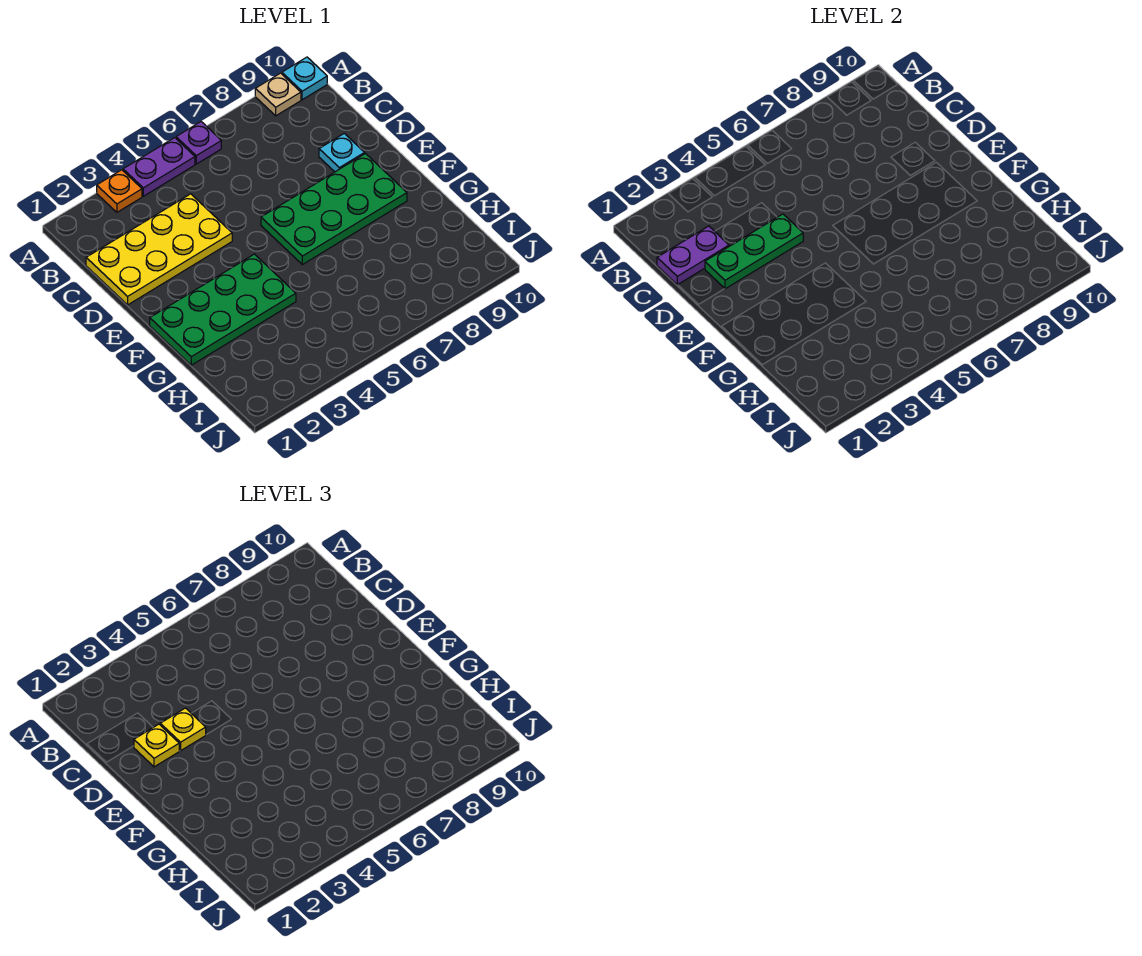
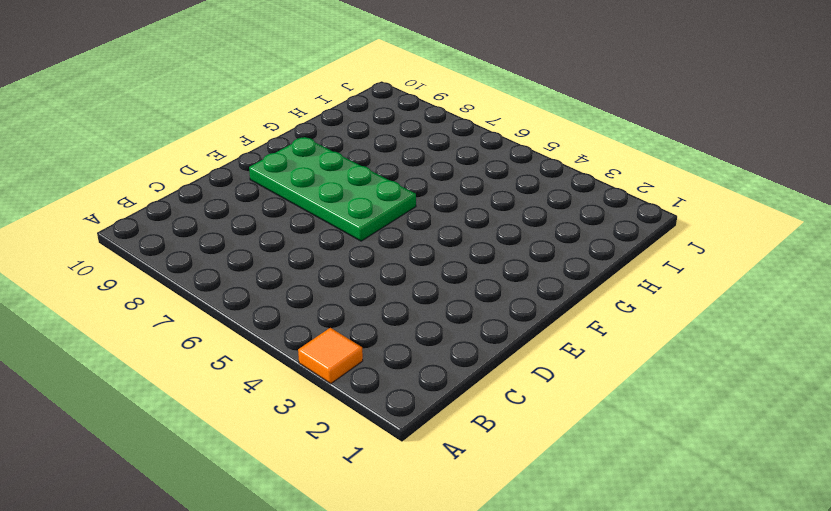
orange 1x1 tile [298,328,363,384] -> orange 1x1 plate [97,170,142,212]
none -> purple 1x2 plate [123,138,195,196]
none -> purple 1x1 plate [176,122,221,164]
none -> tan 1x1 plate [255,73,301,116]

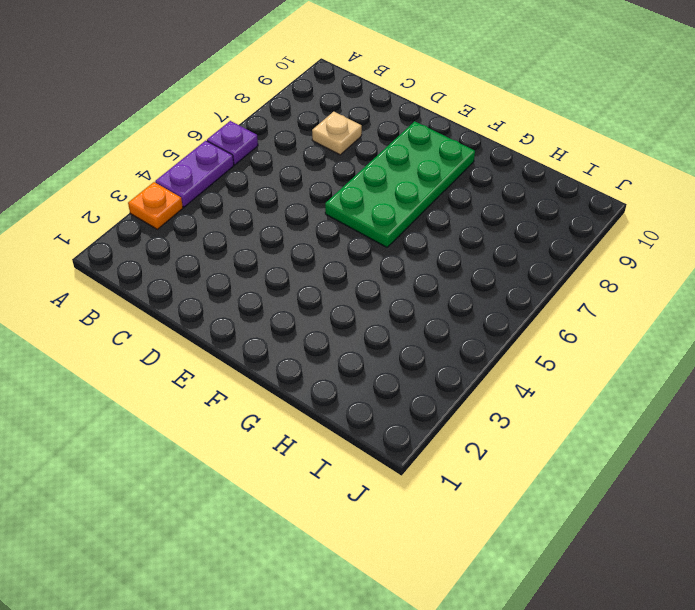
tan 1x1 plate [312,112,362,155] -> tan 1x1 plate moved to [255,73,301,116]
none -> cyan 1x1 plate [282,57,327,100]
none -> yellow 2x4 plate [86,194,232,305]
none -> cyan 1x1 plate [319,133,365,172]

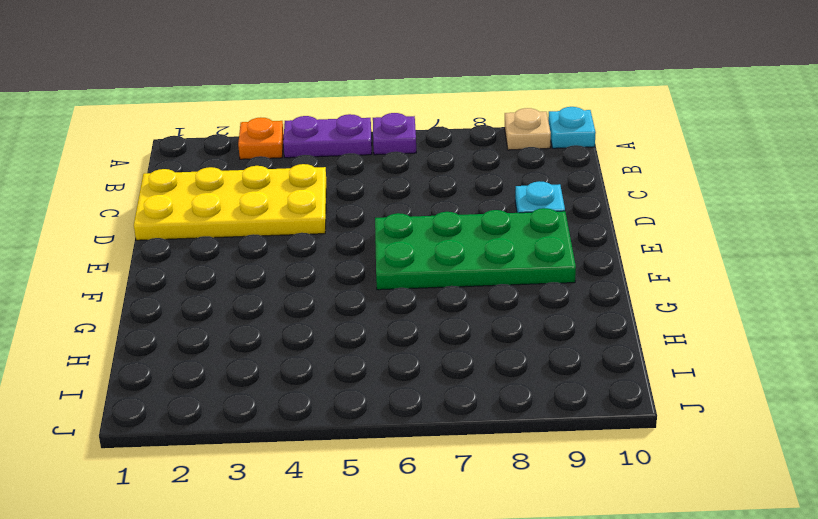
none -> green 2x4 plate [150,254,296,365]
none -> purple 1x2 plate [657,226,729,285]
none -> green 1x3 plate [705,214,803,289]

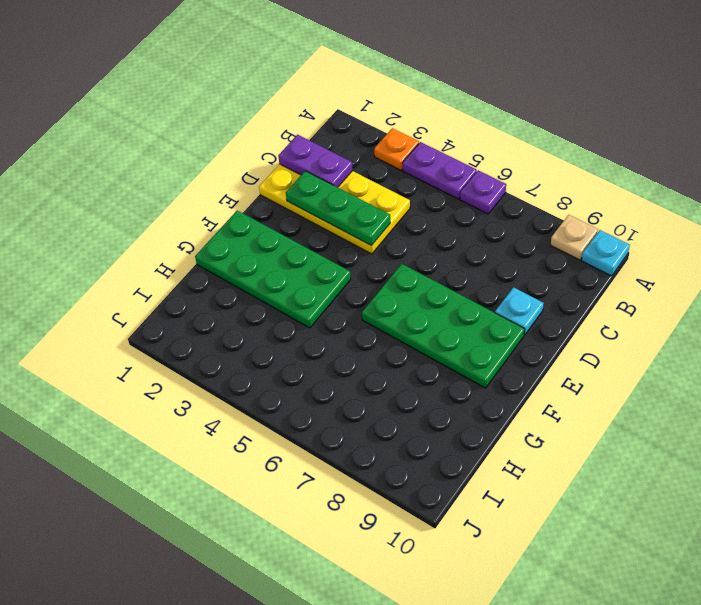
none -> yellow 1x1 plate [134,724,179,767]
none -> yellow 1x1 plate [160,708,206,751]

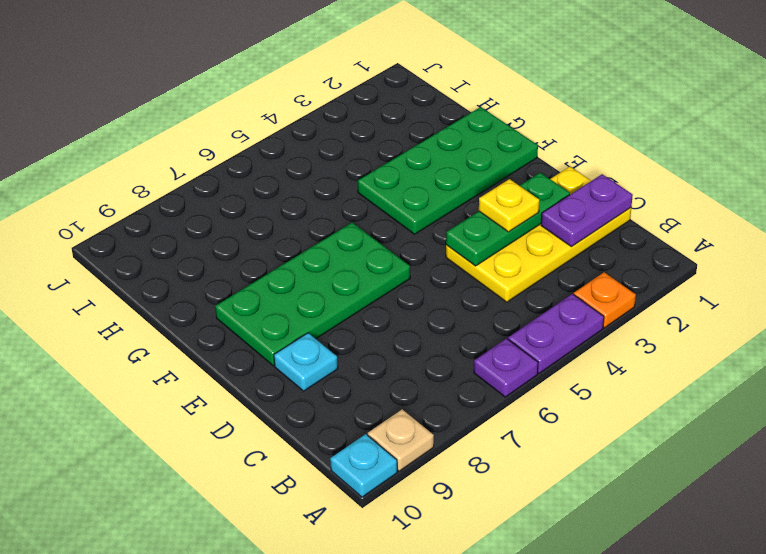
none -> yellow 1x1 plate [134,724,179,767]

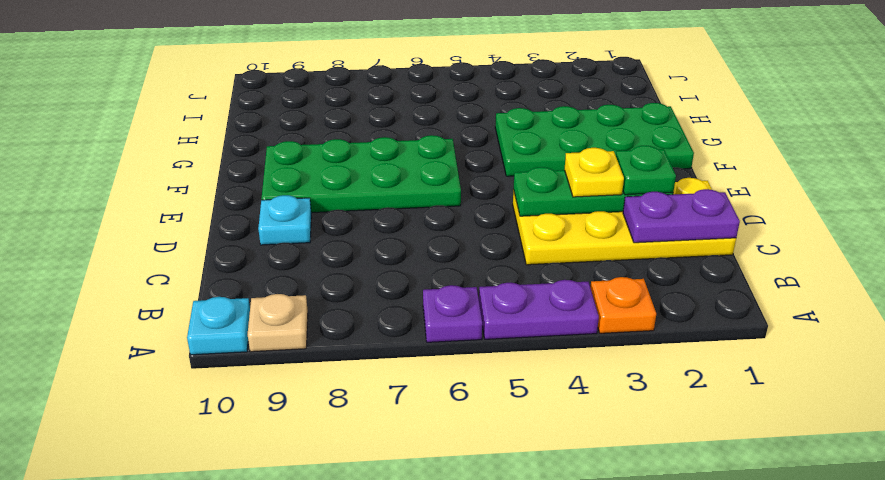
green 1x1 plate [616,146,676,195] -> yellow 1x1 plate [134,724,179,767]

